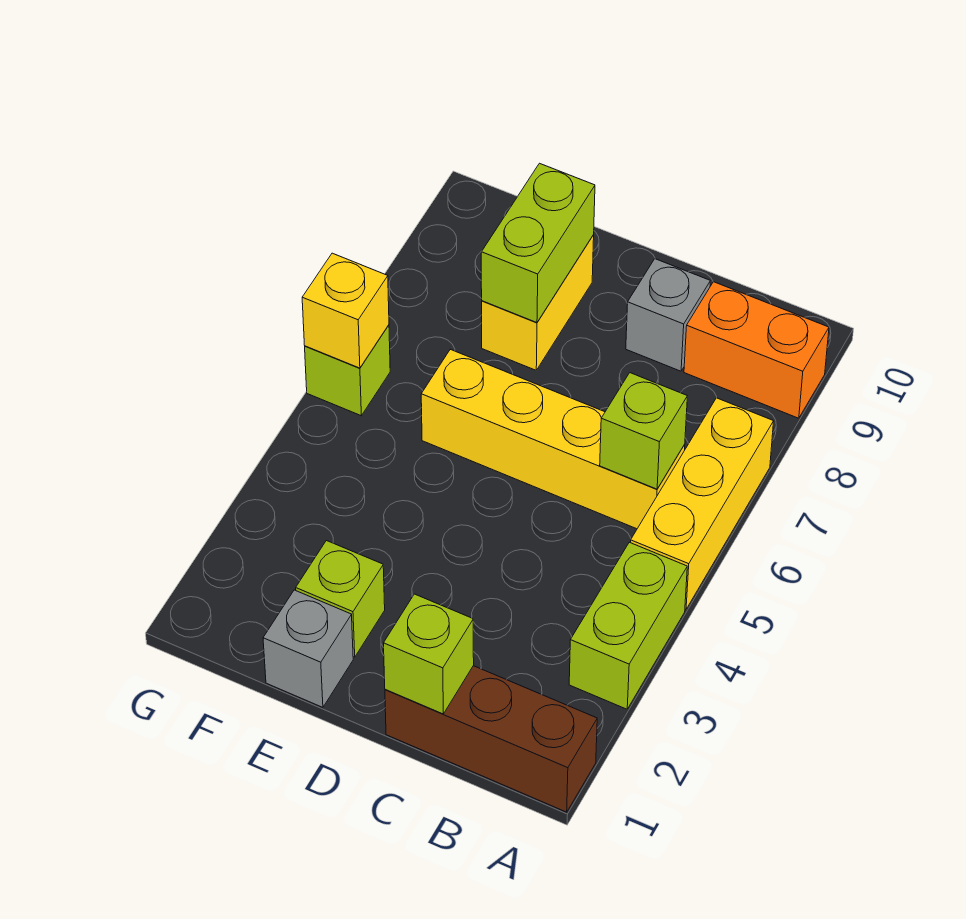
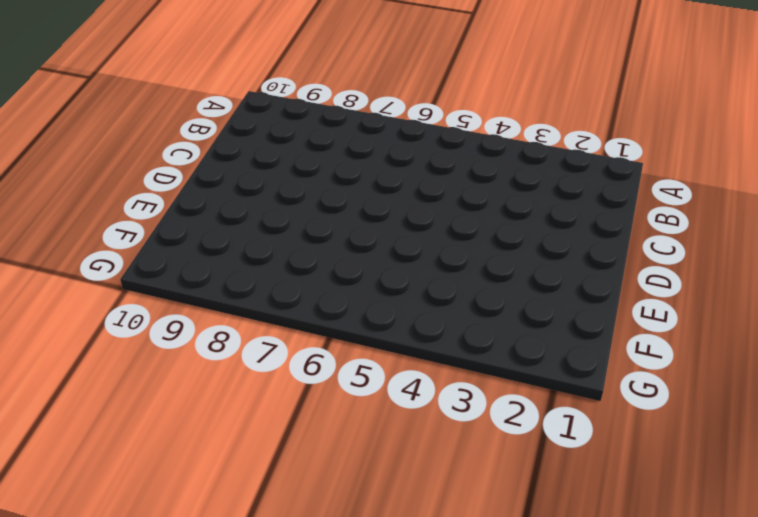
none -> brown 1x3 brick [385,666,597,812]
none -> lime 1x2 brick [569,542,687,709]
none -> yellow 1x3 brick [631,398,774,609]

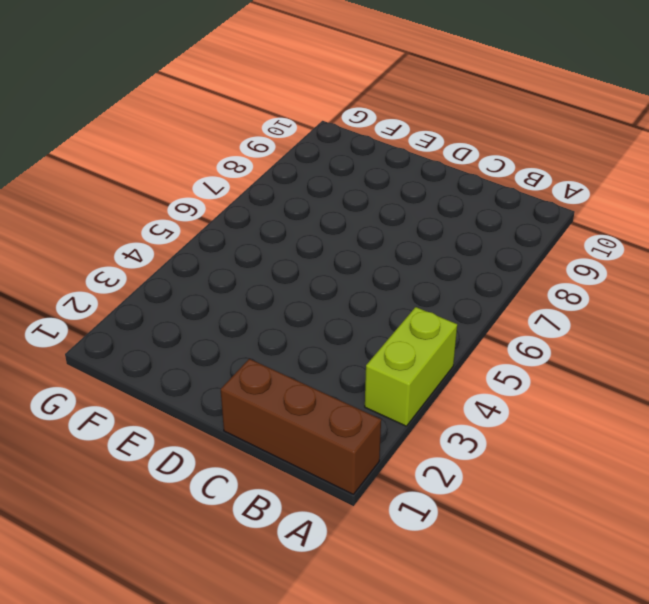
none -> yellow 1x3 brick [631,398,774,609]
none -> orange 1x2 brick [684,282,829,418]
none -> yellow 1x4 brick [421,349,685,529]

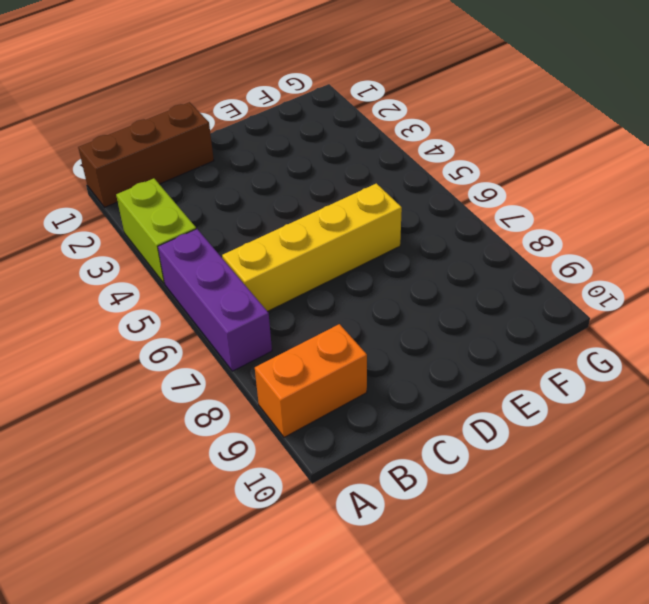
purple 1x3 brick [158,229,272,371] -> yellow 1x3 brick [631,398,774,609]
none -> grey 1x1 brick [626,259,710,371]
none -> grey 1x1 brick [263,590,353,707]
none -> lime 1x1 brick [296,541,385,657]

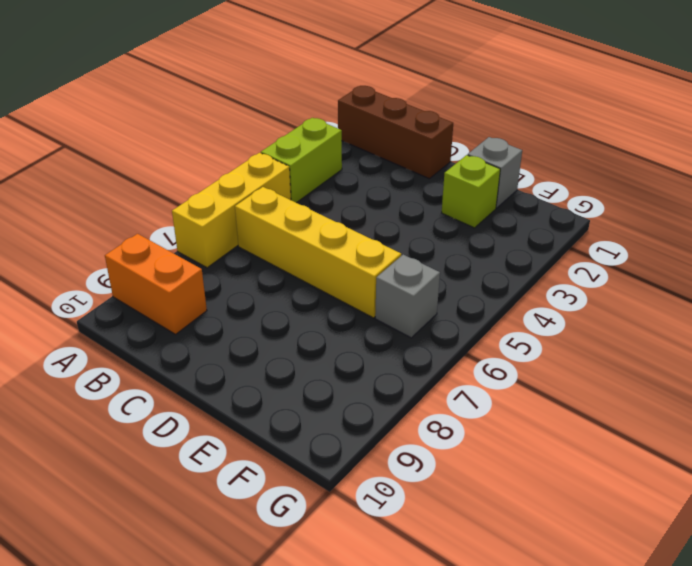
grey 1x1 brick [375,255,440,338] -> grey 1x1 brick moved to [626,259,710,371]
none -> yellow 1x2 brick [482,235,594,370]
none -> lime 1x1 brick [305,325,390,416]
none -> lime 1x1 brick [600,373,687,489]

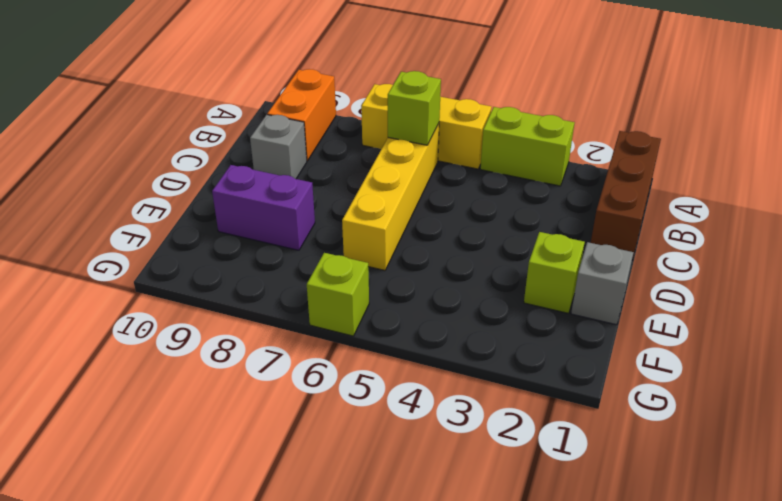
purple 1x2 brick [212,165,315,250] -> yellow 1x2 brick [482,235,594,370]
none -> lime 1x1 brick [384,594,474,714]
none -> lime 1x2 brick [481,163,595,323]
none -> yellow 1x1 brick [302,253,389,368]

